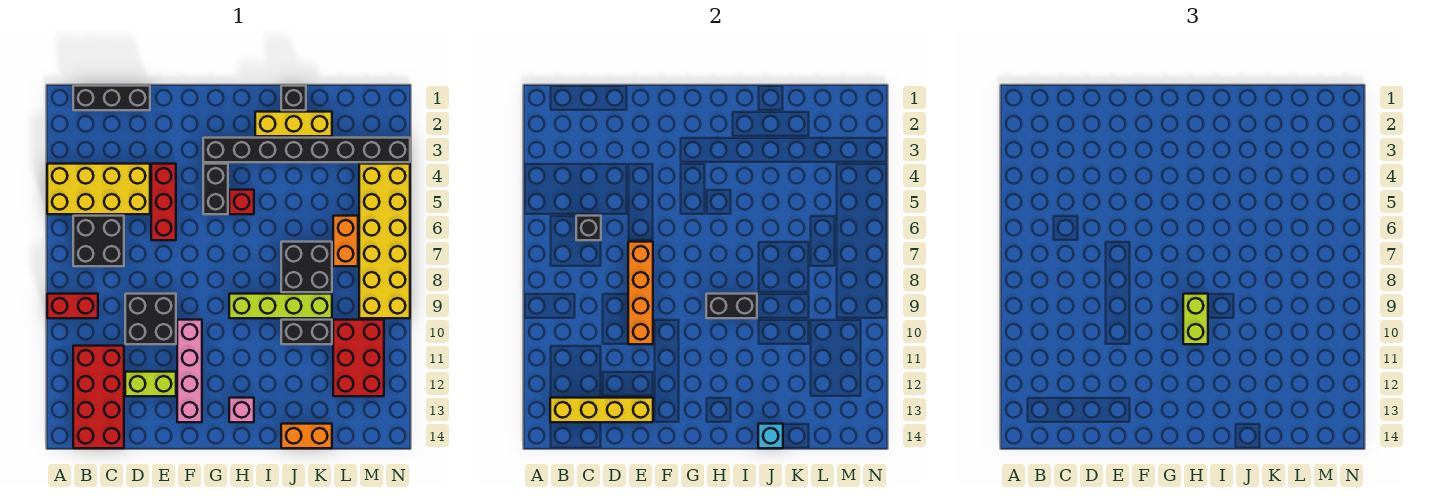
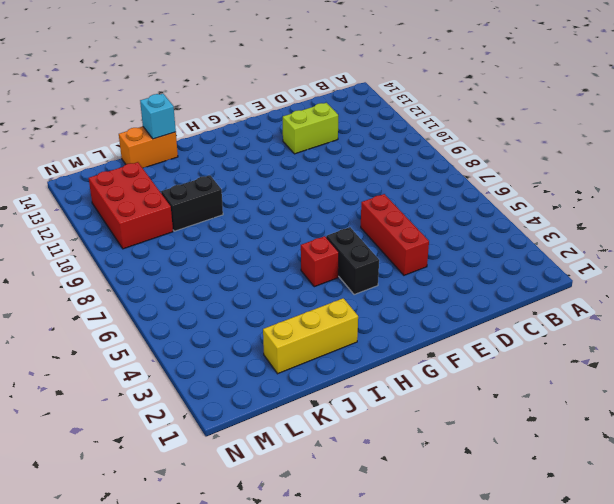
none -> yellow 2x4 brick [47,164,150,214]
none -> red 1x2 brick [47,294,98,318]
none -> black 1x3 brick [73,86,150,110]

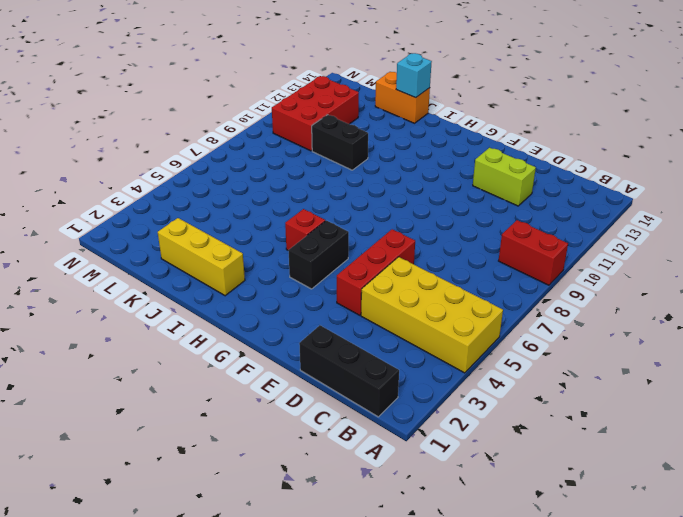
none -> black 2x2 brick [73,216,124,266]
none -> red 2x4 brick [73,346,124,448]
none -> black 2x2 brick [125,294,176,344]

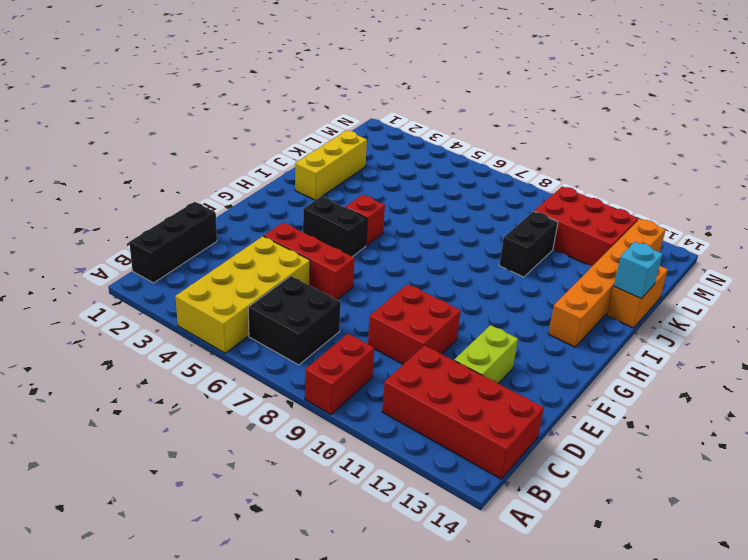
red 2x2 brick [368,284,461,364] -> black 2x2 brick [125,294,176,344]
orange 1x6 brick [548,219,666,347] -> pink 1x1 brick [229,398,254,422]
none -> pink 1x4 brick [177,320,202,422]
none -> black 1x8 brick [203,138,410,162]
none -> lime 1x4 brick [229,294,332,318]

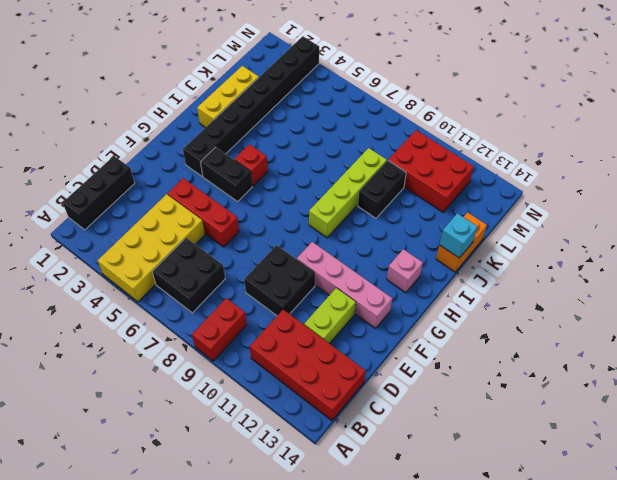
none -> black 1x1 brick [281,86,306,110]
none -> black 2x2 brick [281,242,332,292]
none -> orange 1x2 brick [333,216,358,266]

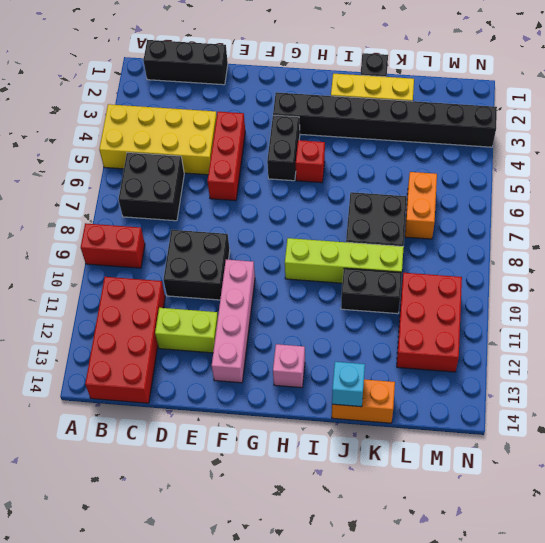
none -> yellow 2x6 brick [359,164,410,318]
none -> yellow 1x4 brick [550,398,653,422]
none -> black 1x1 brick [576,216,601,240]

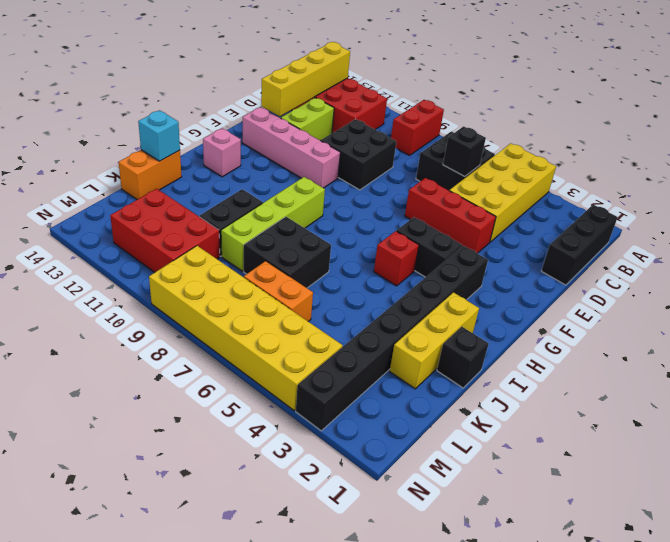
none -> orange 1x4 brick [628,242,653,344]
none -> black 1x2 brick [706,294,757,318]
none -> lime 1x2 brick [1183,294,1208,344]

